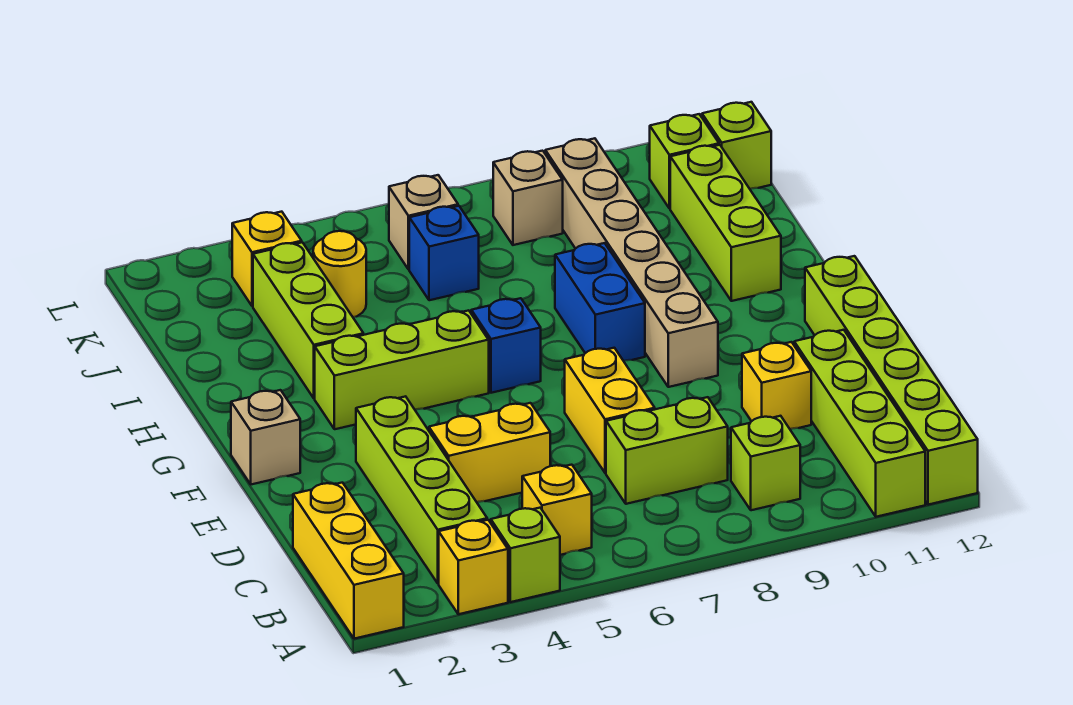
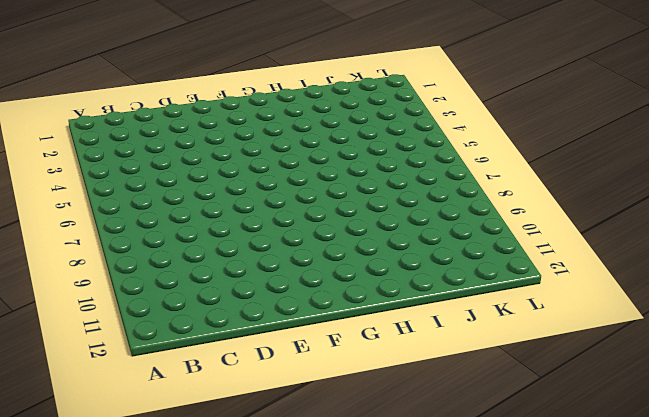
none -> yellow 1x3 brick [293,483,404,639]
none -> yellow 1x1 brick [439,520,508,614]
none -> lime 1x1 brick [491,508,560,602]

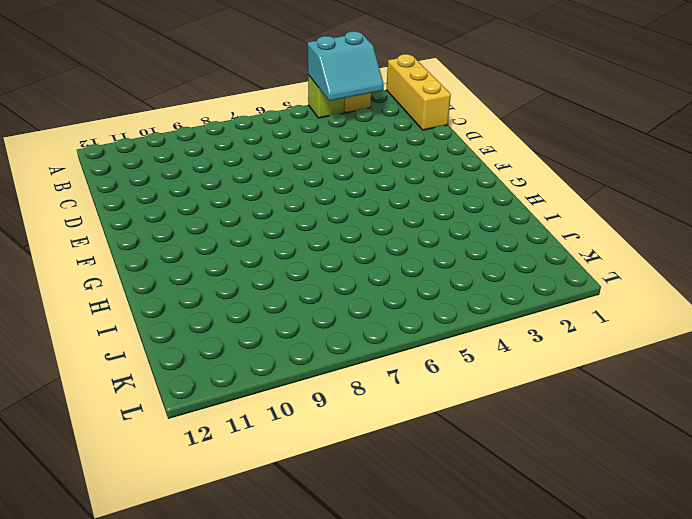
cyan 2x2 slope [308,31,384,101] -> none
none -> lime 1x4 brick [794,330,925,517]
none -> lime 1x6 brick [805,256,978,505]
none -> lime 1x4 brick [356,396,487,583]

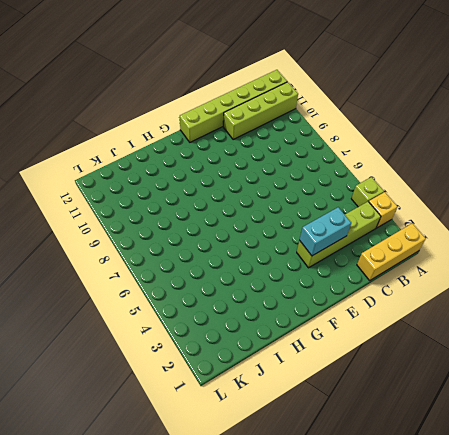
cyan 1x2 brick [300,207,351,256] -> none
none -> yellow 1x1 brick [522,465,592,555]
none -> lime 1x1 brick [731,416,800,510]
none -> lime 1x2 brick [606,397,728,504]

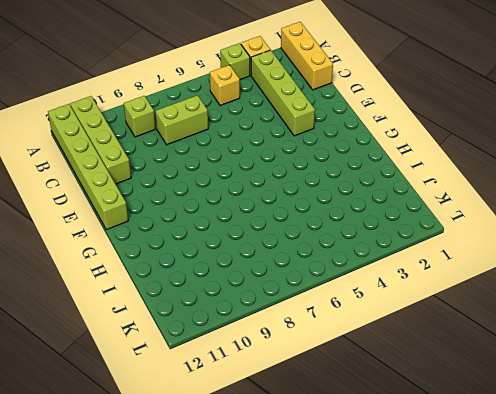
none -> yellow 1x2 brick [429,403,550,502]
none -> yellow 1x2 brick [565,348,655,473]
none -> yellow 1x1 brick [742,342,811,429]

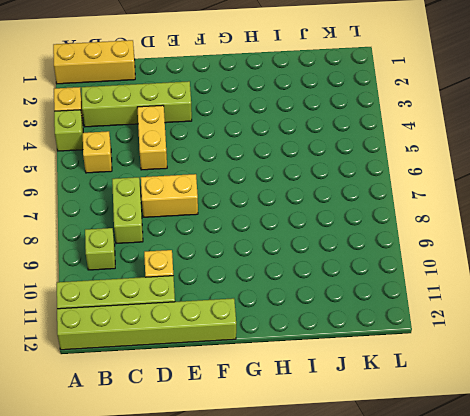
none -> tan 1x1 brick [231,390,300,484]
none -> tan 1x6 brick [545,138,718,387]
none -> lime 1x3 brick [315,310,489,429]

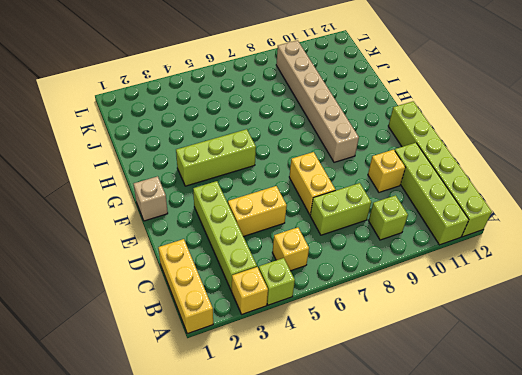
none -> blue 1x1 brick [471,298,541,393]
none -> blue 1x2 brick [555,243,645,361]
none -> lime 1x3 brick [253,242,363,399]

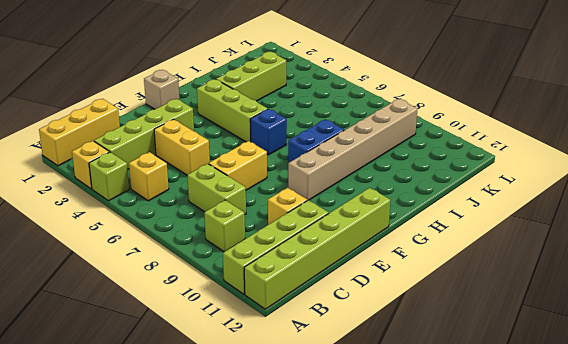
none -> lime 1x3 brick [670,145,781,301]
none -> yellow 1x1 round brick [313,231,366,317]
none -> blue 1x1 brick [409,206,479,300]

